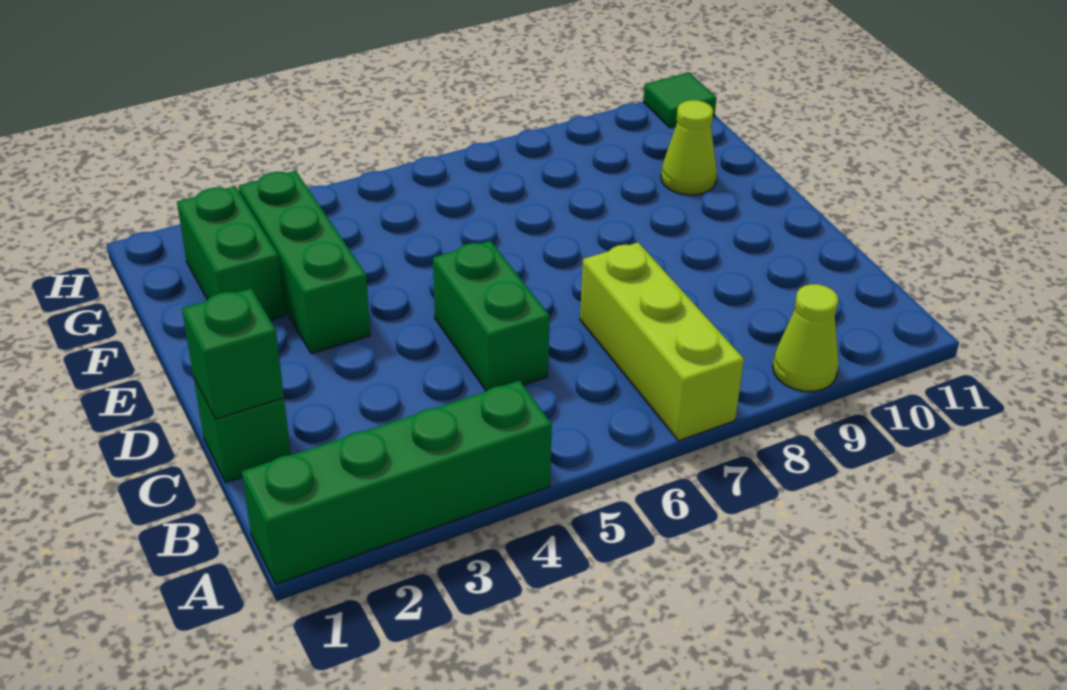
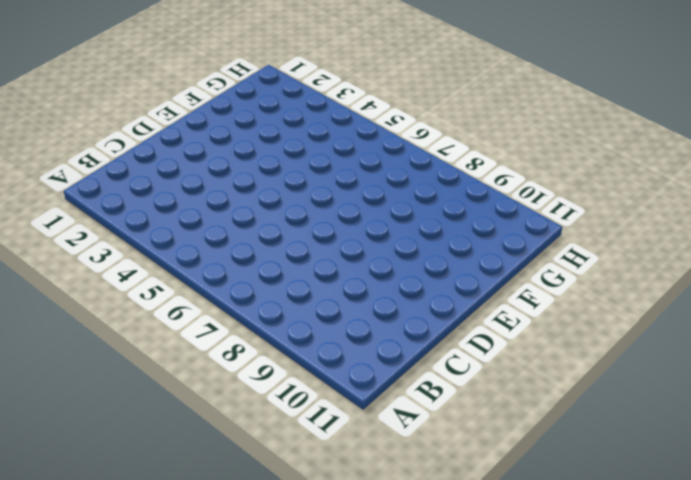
none -> green 1x4 brick [242,380,552,584]
none -> lime 1x3 brick [580,243,744,441]

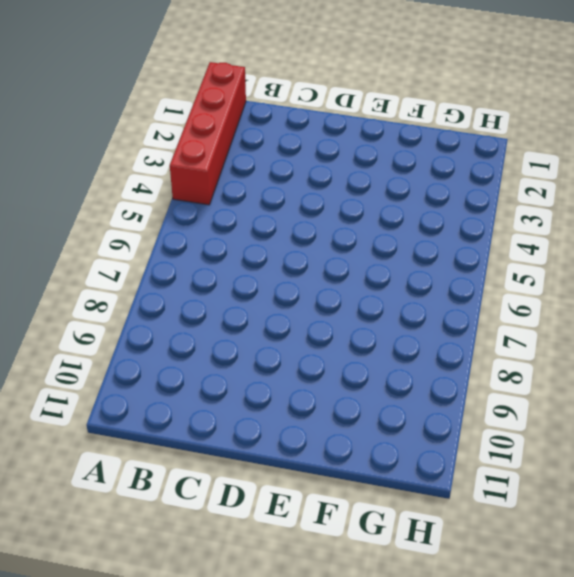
red 1x4 brick [170,62,246,205] -> green 1x4 brick [242,380,552,584]
none -> lime 1x3 brick [580,243,744,441]
none -> lime 1x1 cone [773,284,839,391]

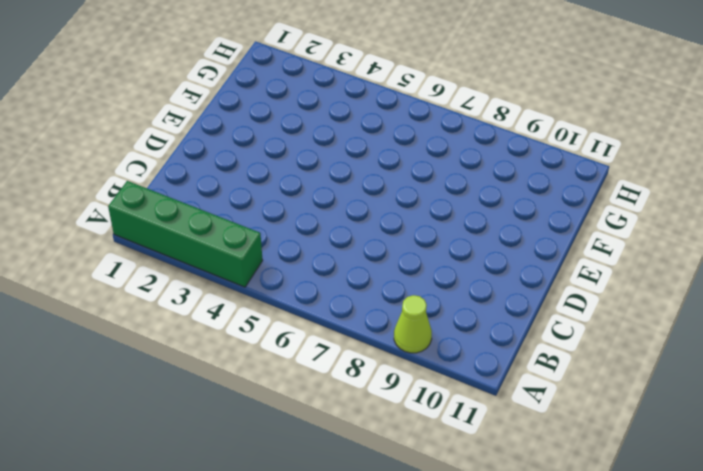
none -> lime 1x3 brick [580,243,744,441]
none -> green 1x1 brick [194,378,291,483]

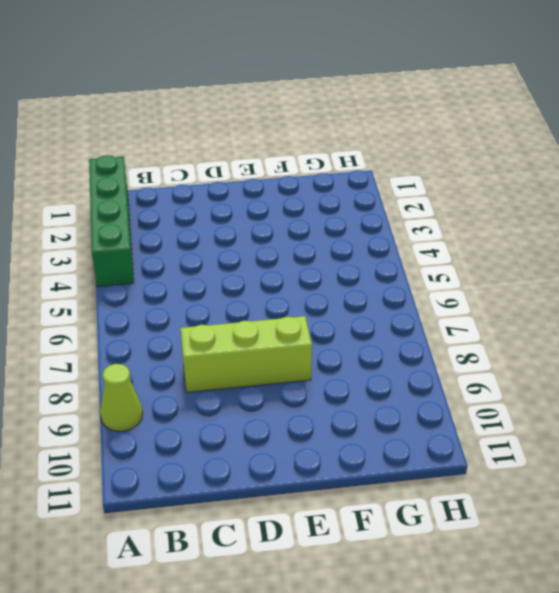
lime 1x3 brick [181,316,312,392] -> lime 1x3 brick moved to [580,243,744,441]
none -> green 1x1 brick [194,378,291,483]
none -> green 1x2 brick [433,241,550,391]

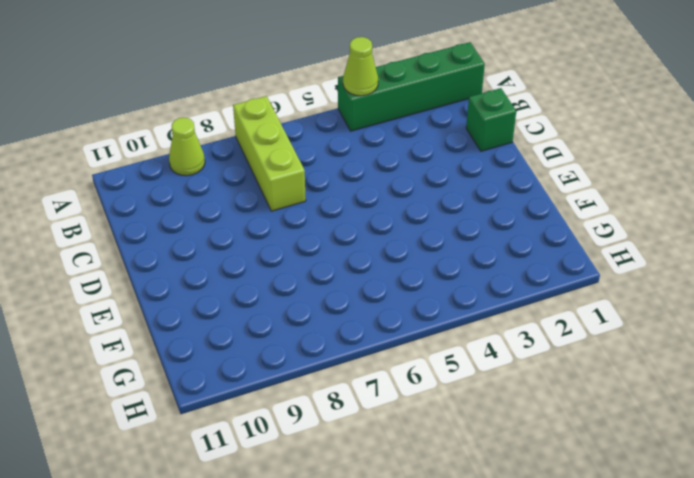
lime 1x1 cone [343,37,378,96] -> lime 1x1 cone moved to [661,100,717,195]
none -> green 1x2 brick [433,241,550,391]
none -> green 1x3 brick [239,171,370,354]

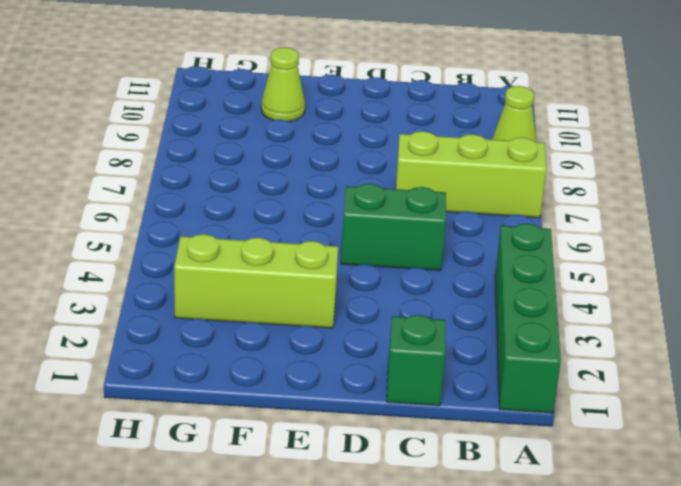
lime 1x3 brick [174,234,338,328] -> green 1x3 brick [239,171,370,354]
none -> green 1x2 brick [177,186,285,320]
none -> green 1x1 tile [643,73,717,128]

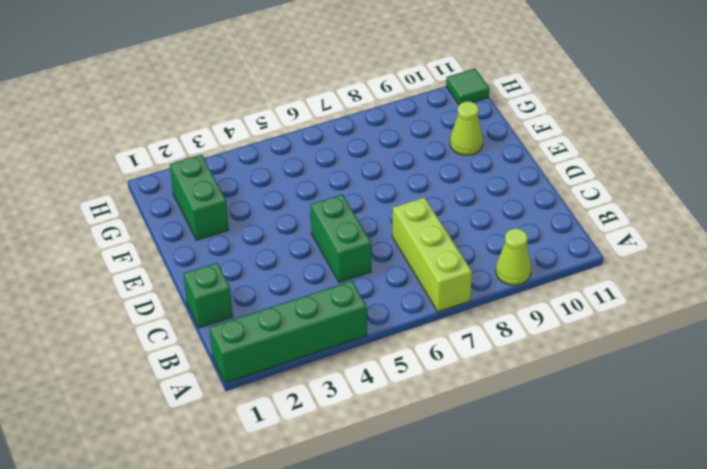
none -> green 1x3 brick [239,171,370,354]
none -> green 1x1 brick [182,289,284,419]

